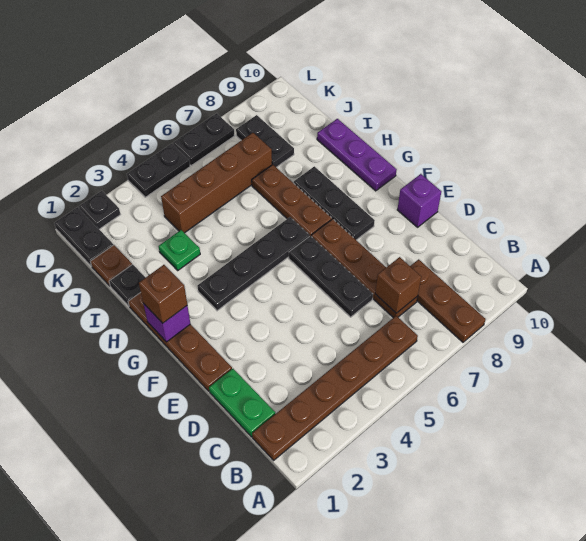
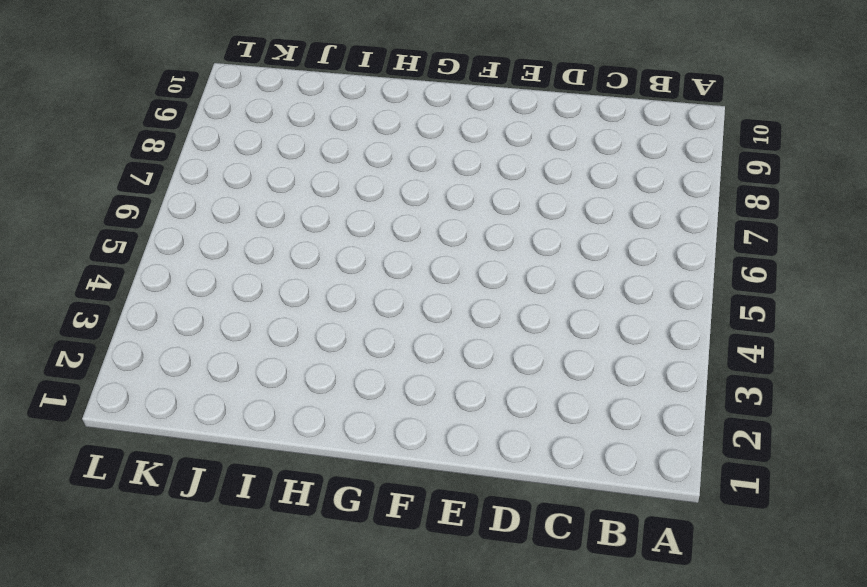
none -> brown 1x3 plate [410,259,486,342]
none -> brown 1x6 plate [252,316,418,460]
none -> green 1x2 plate [209,369,275,437]

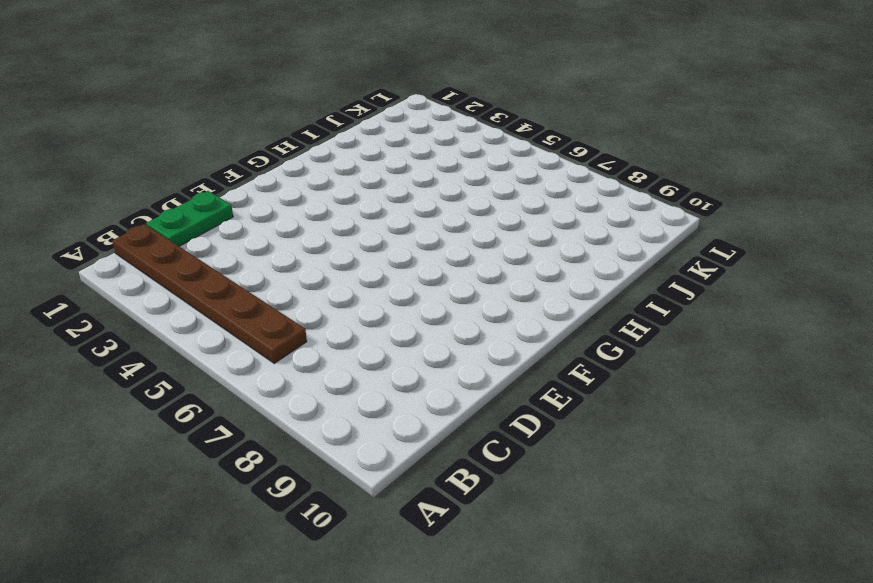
none -> brown 1x3 plate [410,259,486,342]
none -> brown 1x4 plate [311,219,418,318]
none -> black 1x3 plate [289,236,373,317]

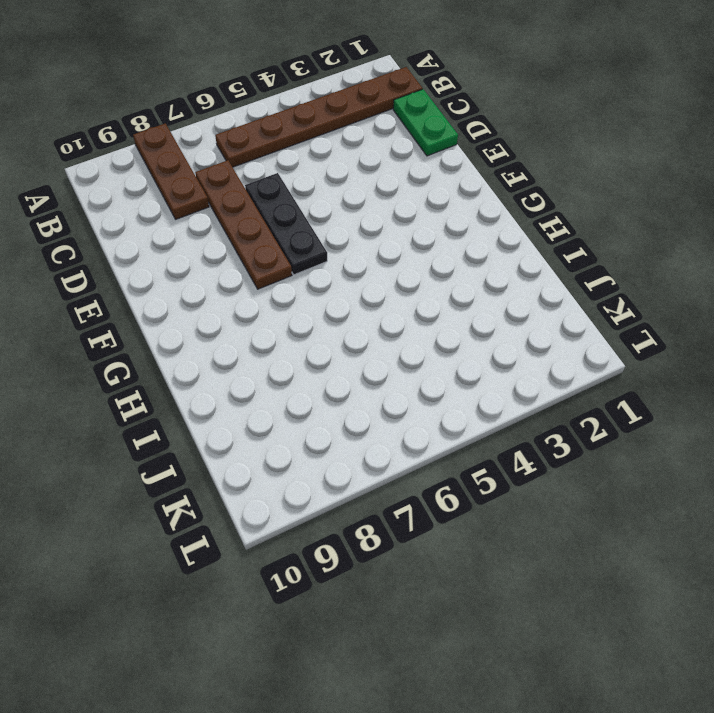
none -> brown 1x4 plate [128,292,232,391]
none -> purple 1x1 brick [397,174,441,227]
none -> black 1x3 plate [294,166,375,240]

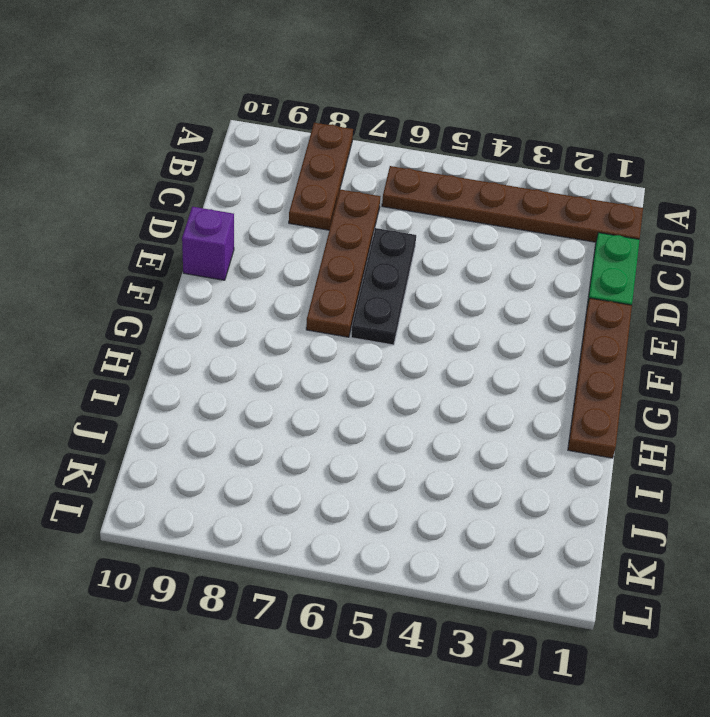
none -> black 1x3 plate [294,166,375,240]
none -> black 1x4 plate [197,217,309,311]
none -> brown 1x3 plate [252,165,332,236]

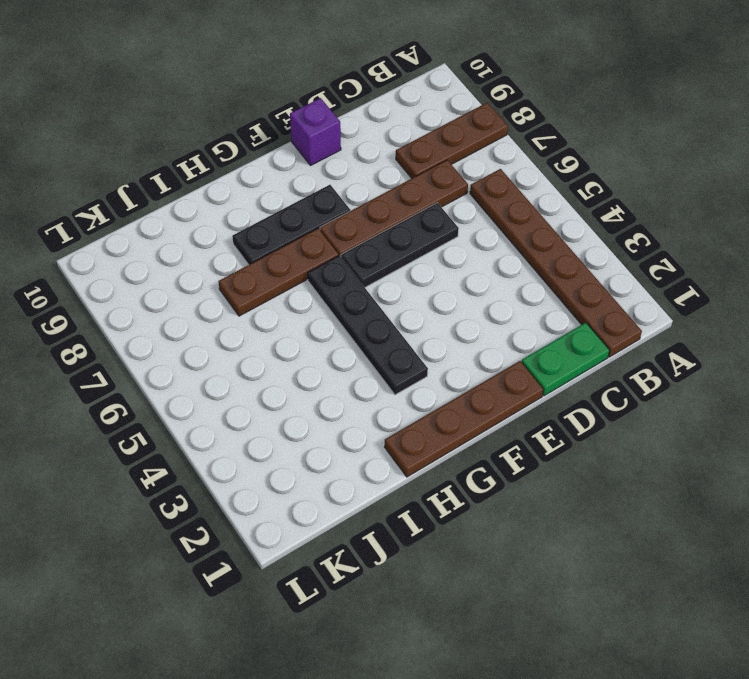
none -> purple 1x3 plate [317,119,397,191]
none -> black 1x1 plate [109,264,146,306]
none -> green 1x1 plate [158,230,200,270]

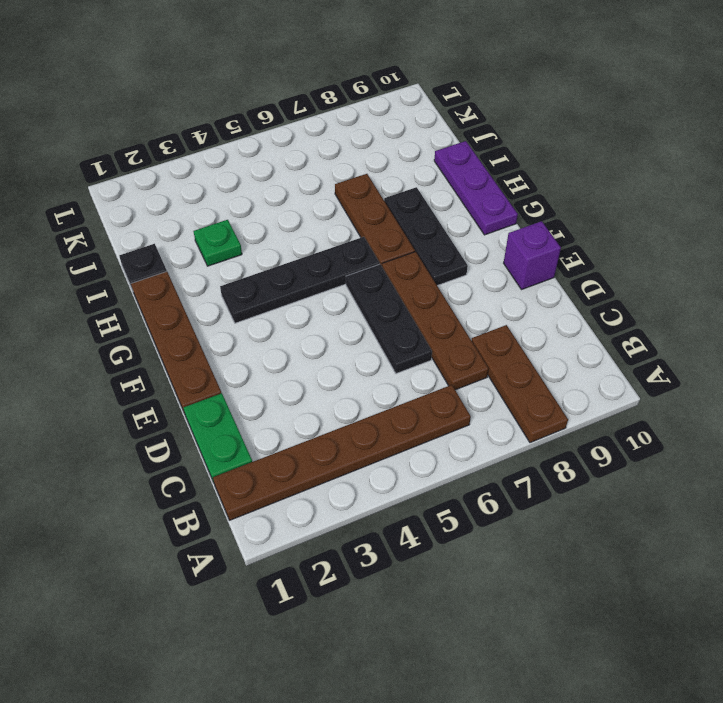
none -> brown 1x1 plate [91,245,132,286]
none -> brown 1x4 brick [161,133,272,233]
none -> black 1x2 plate [236,115,294,167]

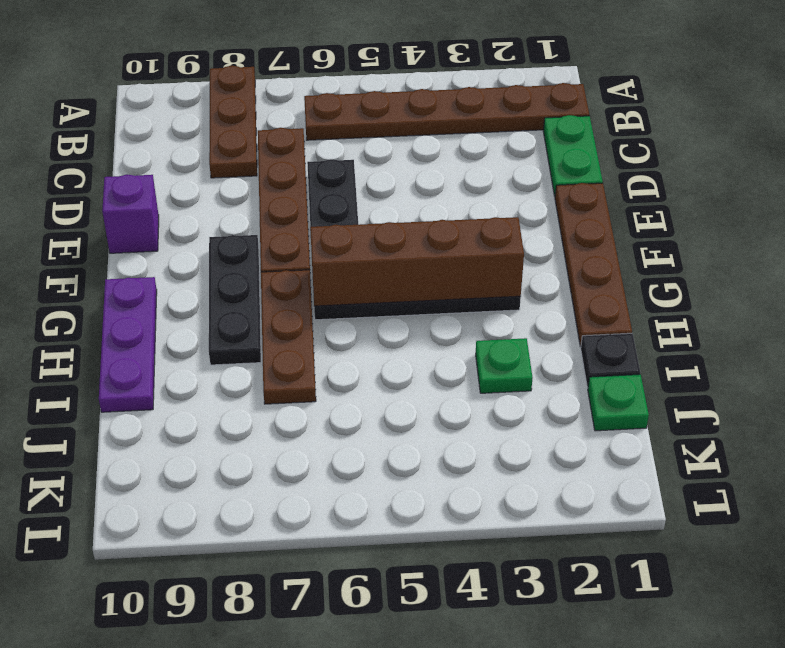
brown 1x4 brick [310,217,524,306] -> brown 1x4 brick moved to [161,133,272,233]
green 1x1 plate [588,374,649,431] -> brown 1x1 plate [91,245,132,286]
none -> black 1x2 plate [236,115,294,167]
none -> black 1x2 plate [54,207,113,266]
none -> black 1x1 plate [79,191,120,229]

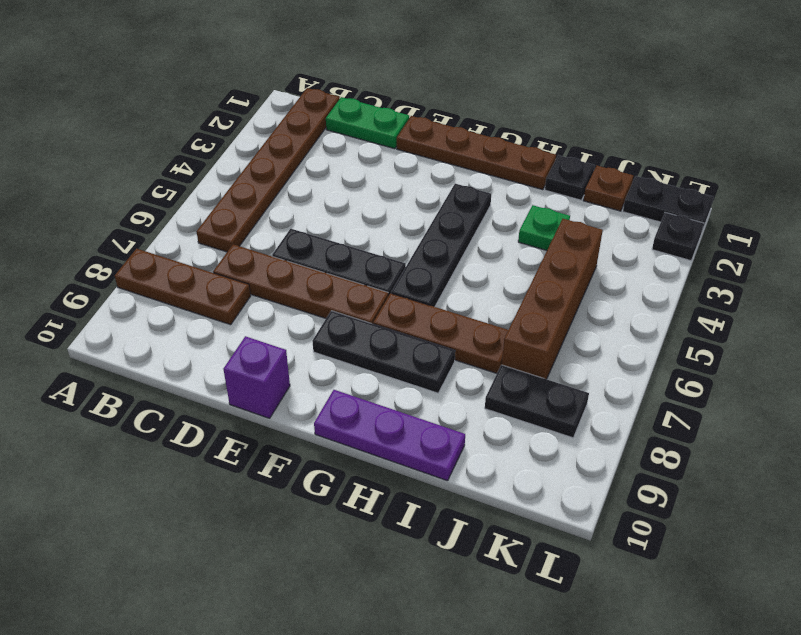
none -> black 1x2 plate [127,144,190,197]
none -> black 1x2 plate [173,113,235,166]
none -> brown 1x1 brick [375,257,421,313]

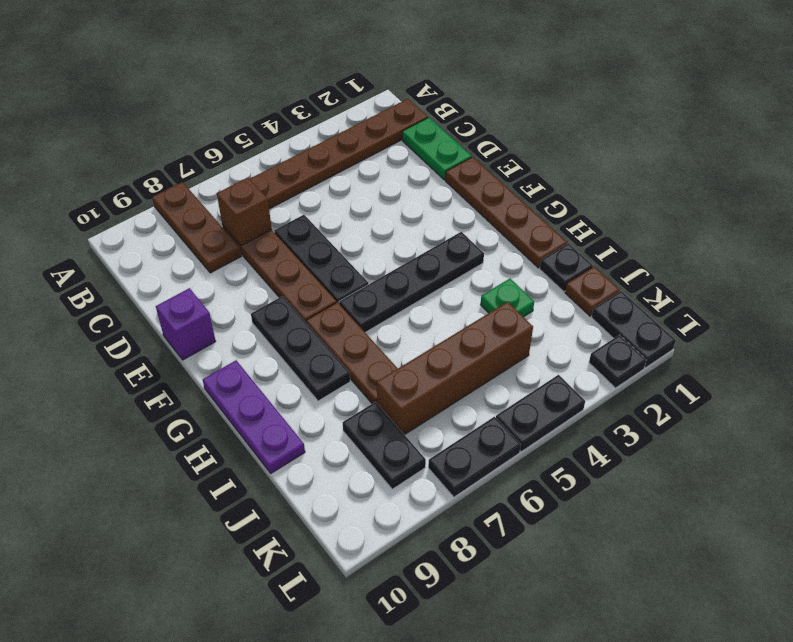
none -> purple 1x1 brick [143,303,190,342]
none -> brown 1x1 brick [139,265,187,323]

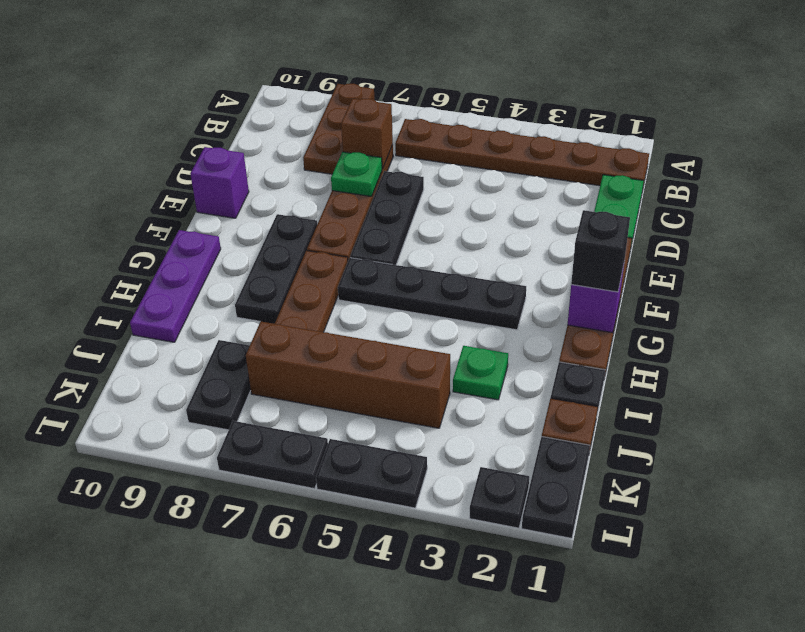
green 1x1 plate [331,152,382,197] -> none
black 1x1 brick [571,210,630,292] -> brown 1x1 brick [139,265,187,323]

